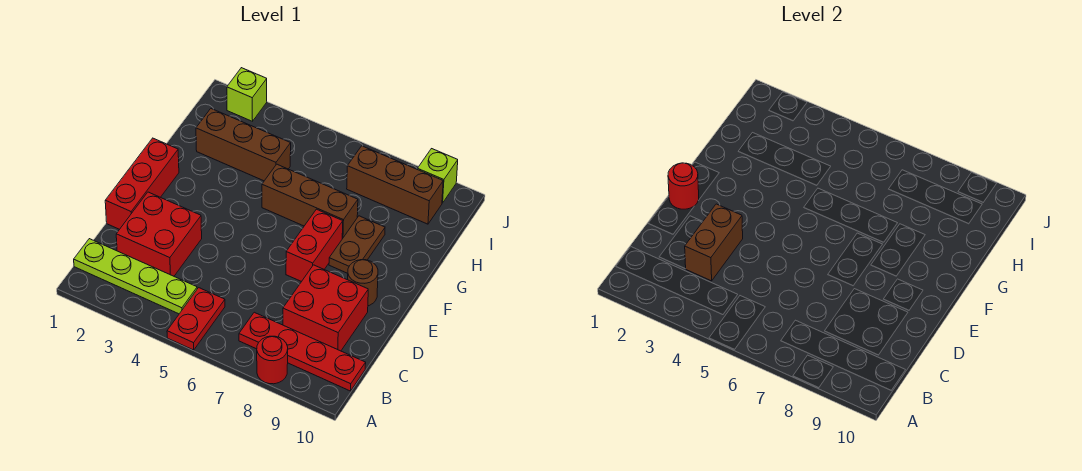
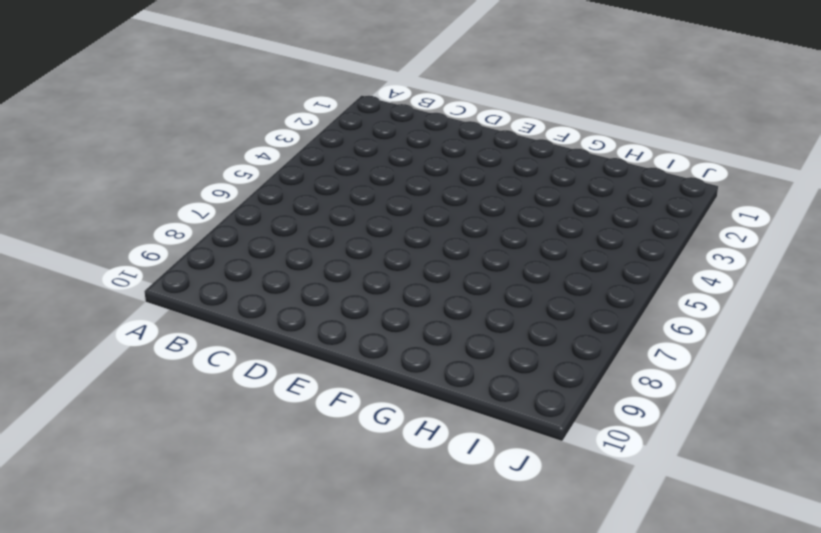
none -> red 1x2 plate [167,288,225,350]
none -> red 1x1 round brick [257,336,288,384]
none -> lime 1x4 plate [74,239,197,314]

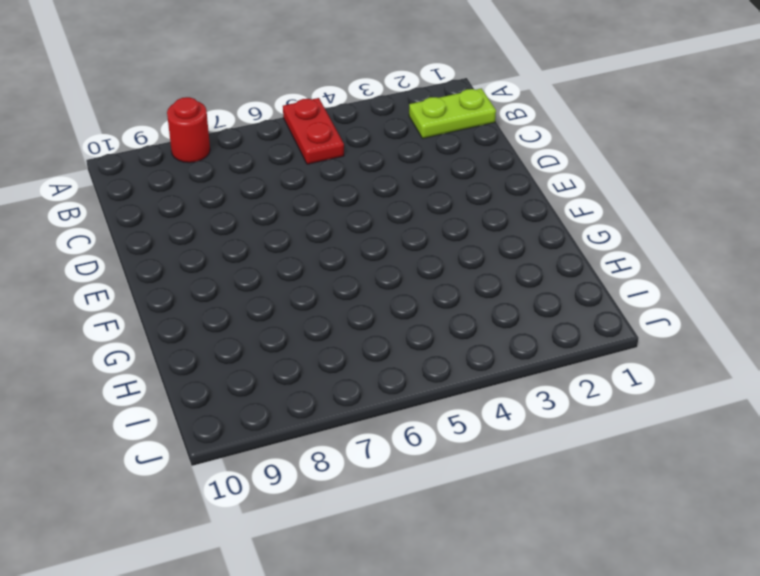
lime 1x2 plate [409,88,496,139] -> lime 1x4 plate [74,239,197,314]
none -> red 1x4 plate [239,312,366,391]
none -> red 2x2 brick [116,192,202,276]
none -> red 2x2 brick [283,265,368,351]

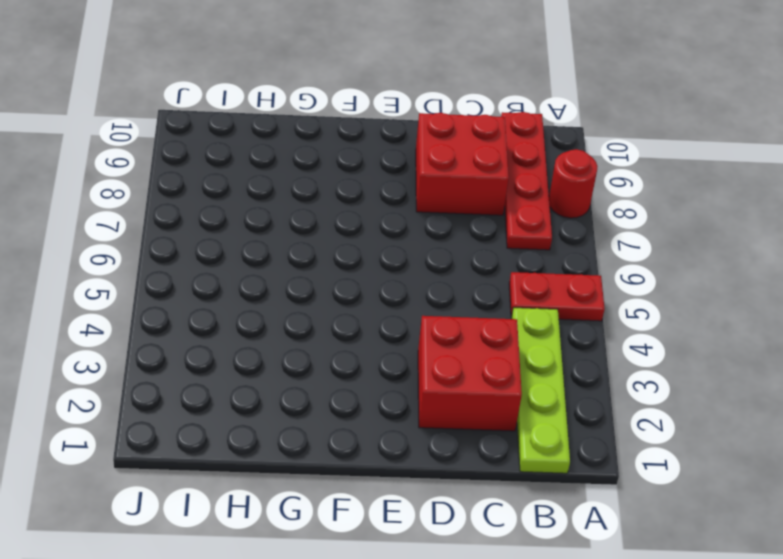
none -> red 1x3 brick [105,138,179,229]
none -> red 1x2 brick [286,209,343,282]
none -> brown 1x1 round brick [348,260,378,306]

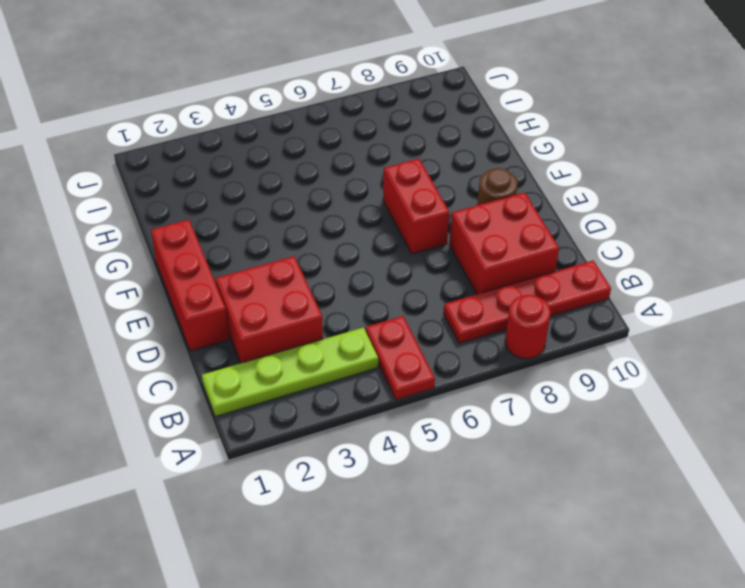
none -> brown 1x2 plate [329,216,385,273]
none -> brown 1x3 brick [262,164,358,239]
none -> brown 1x3 brick [196,109,291,181]

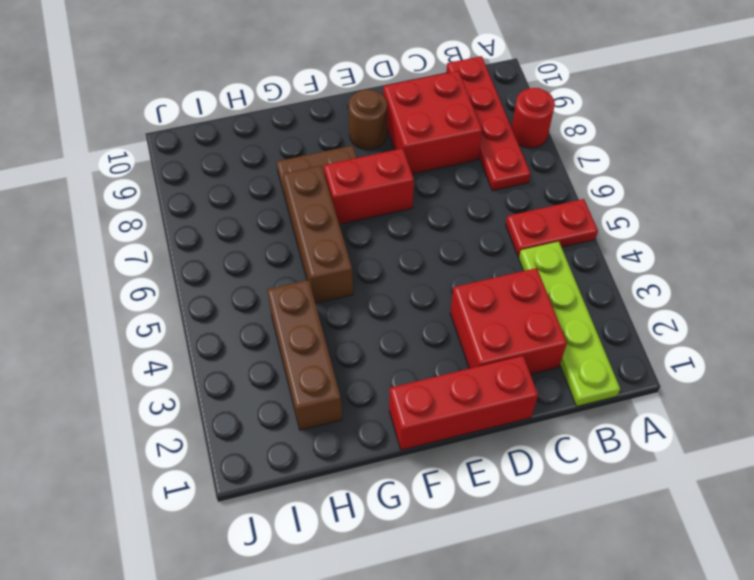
none -> brown 1x3 brick [347,146,443,224]
none -> lime 1x1 brick [227,68,267,121]
none -> lime 1x1 brick [417,149,458,203]

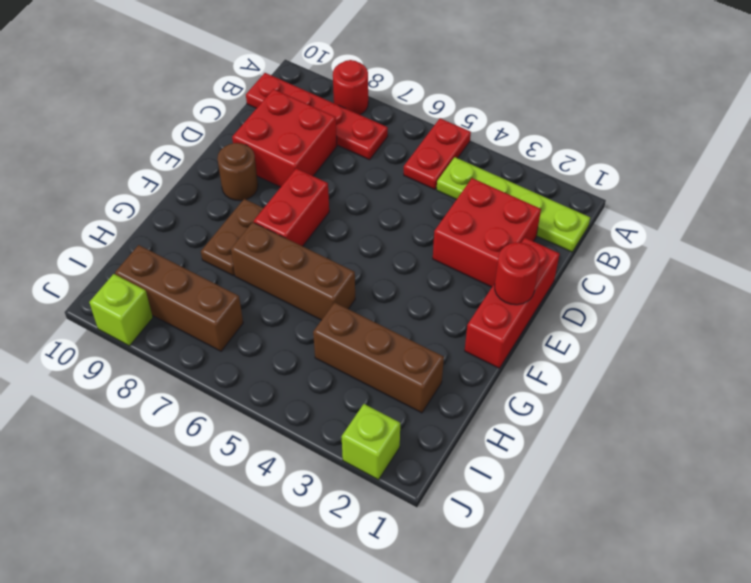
none -> brown 1x2 brick [685,204,743,281]

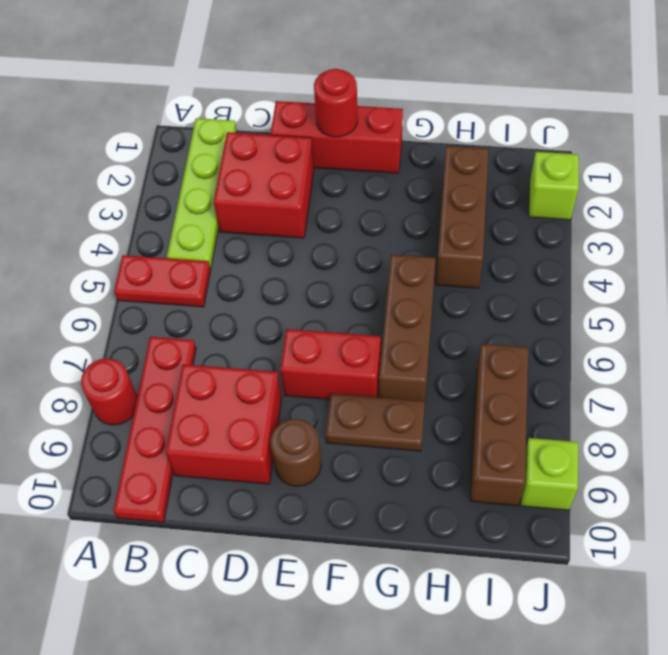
none -> brown 1x2 brick [685,204,743,281]

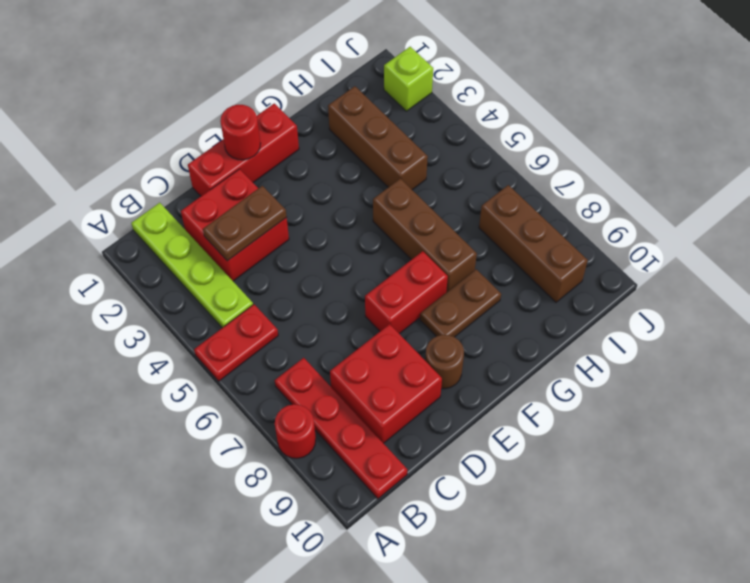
brown 1x2 plate [203,186,287,261] -> brown 1x2 brick [685,204,743,281]
none -> lime 1x1 brick [417,149,458,203]

